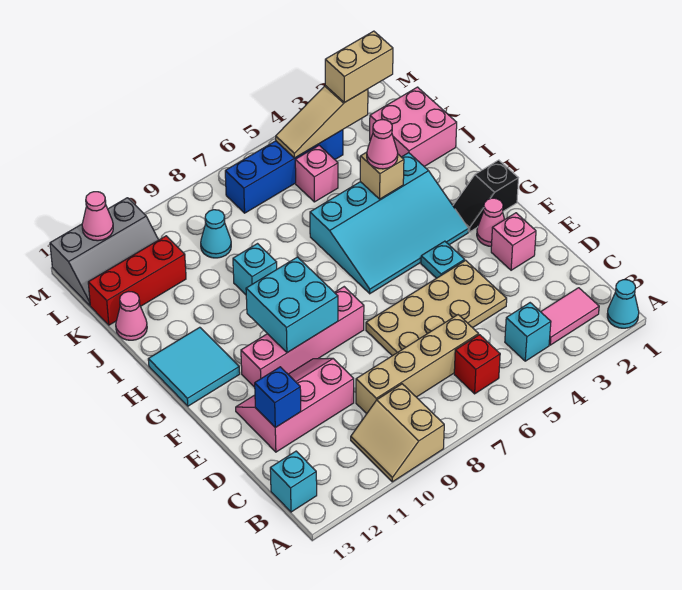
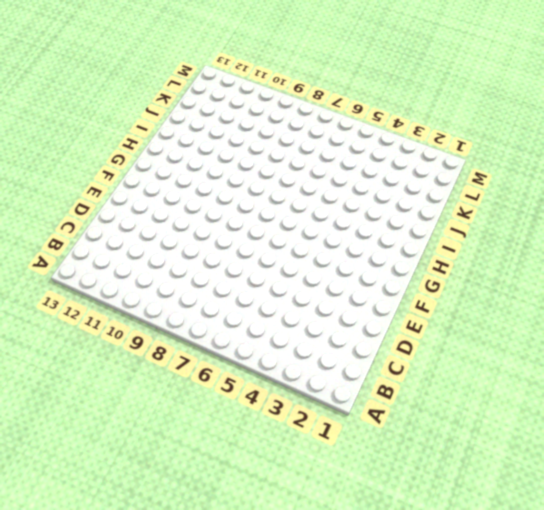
none -> cyan 1x1 cone [607,280,639,328]
none -> tan 2x2 slope [351,384,444,482]
none -> pink 1x2 tile [541,288,599,345]
none -> cyan 1x1 brick [505,303,551,361]

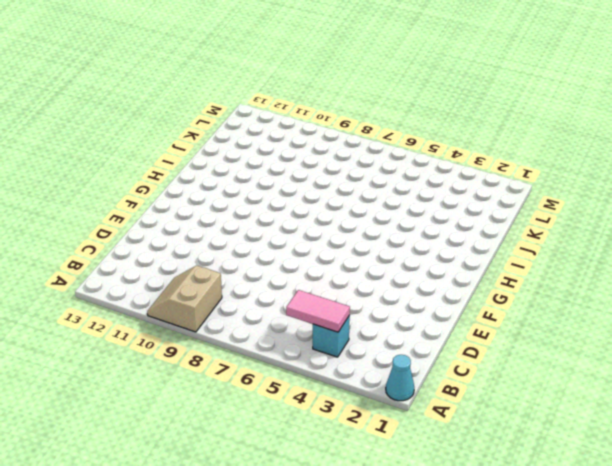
pink 1x2 tile [286,290,350,332] -> pink 1x2 tile moved to [541,288,599,345]
none -> red 1x1 brick [454,335,500,394]
none -> cyan 1x1 brick [270,451,317,512]
none -> tan 1x4 brick [356,315,479,414]
none -> tan 2x4 plate [366,260,507,356]

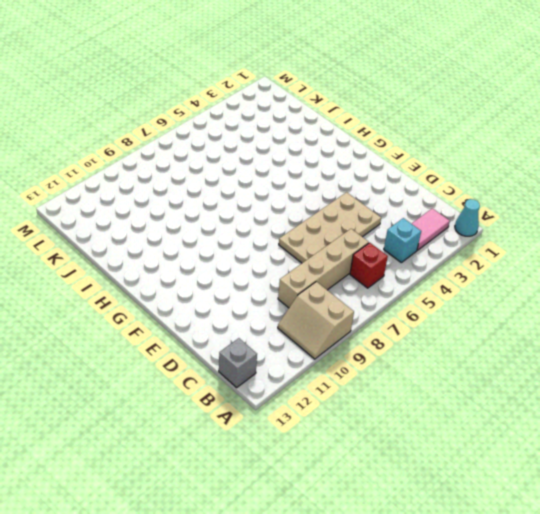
grey 1x1 brick [219,338,257,387] -> cyan 1x1 brick [270,451,317,512]
none -> pink 2x3 slope [236,358,354,452]
none -> pink 1x1 brick [491,213,536,270]
none -> pink 1x1 cone [477,198,505,246]
none -> cyan 1x1 plate [421,241,465,278]

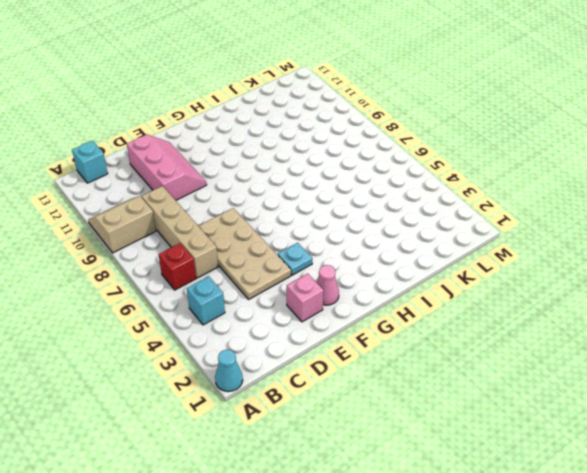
none -> pink 1x2 tile [541,288,599,345]
none -> pink 1x4 brick [241,287,364,387]
none -> black 1x2 slope [453,160,518,232]
none -> cyan 3x4 slope [310,153,468,294]

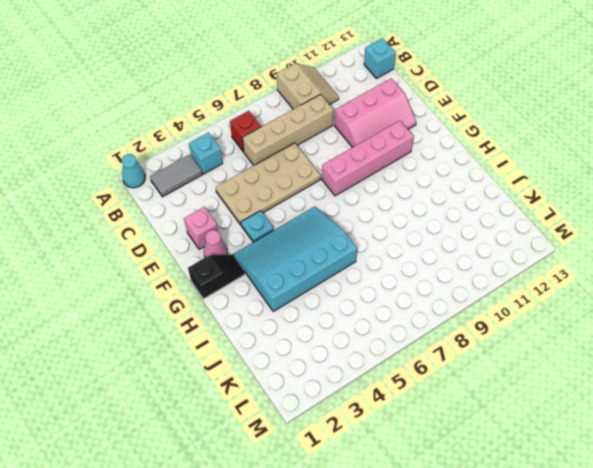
grey 1x2 tile [150,154,202,197] -> pink 1x2 tile [541,288,599,345]
none -> cyan 2x2 tile [148,327,240,406]
none -> cyan 1x1 brick [233,244,277,295]
none -> pink 2x2 brick [370,87,457,166]
none -> pink 1x1 cone [116,292,147,340]

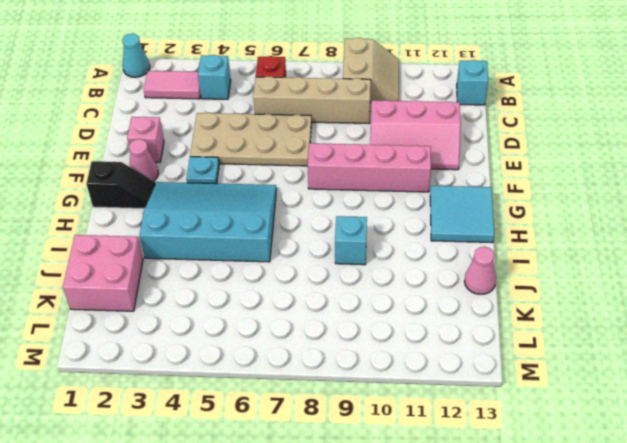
none -> pink 1x1 brick [295,145,338,202]
none -> cyan 1x1 cone [201,210,231,258]
none -> red 1x3 brick [88,236,186,325]
none -> blue 1x4 brick [225,130,343,213]

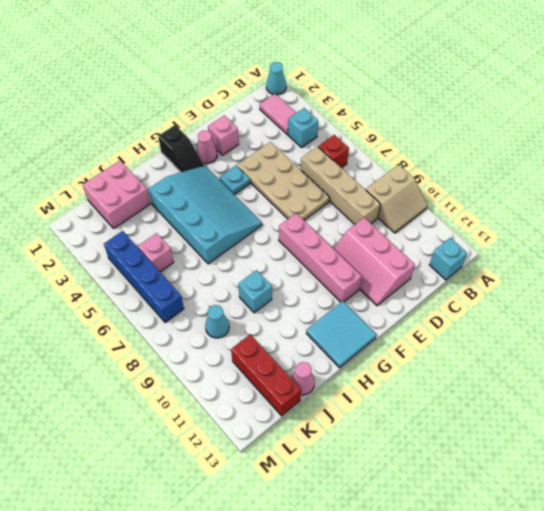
none -> grey 2x3 slope [50,198,158,305]
none -> blue 1x1 brick [255,367,301,428]
none -> cyan 2x2 brick [246,257,338,353]
none -> tan 1x1 brick [360,152,404,199]

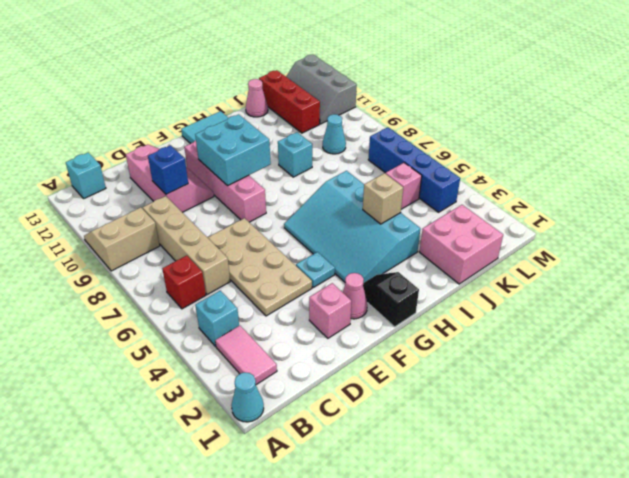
blue 1x1 brick [148,145,188,194] -> blue 1x1 brick moved to [255,367,301,428]
none -> tan 1x3 slope [276,86,368,158]
none -> pink 1x1 cone [82,192,113,241]
none -> pink 1x1 cone [367,120,398,169]
none -> tan 1x2 brick [325,31,393,103]

